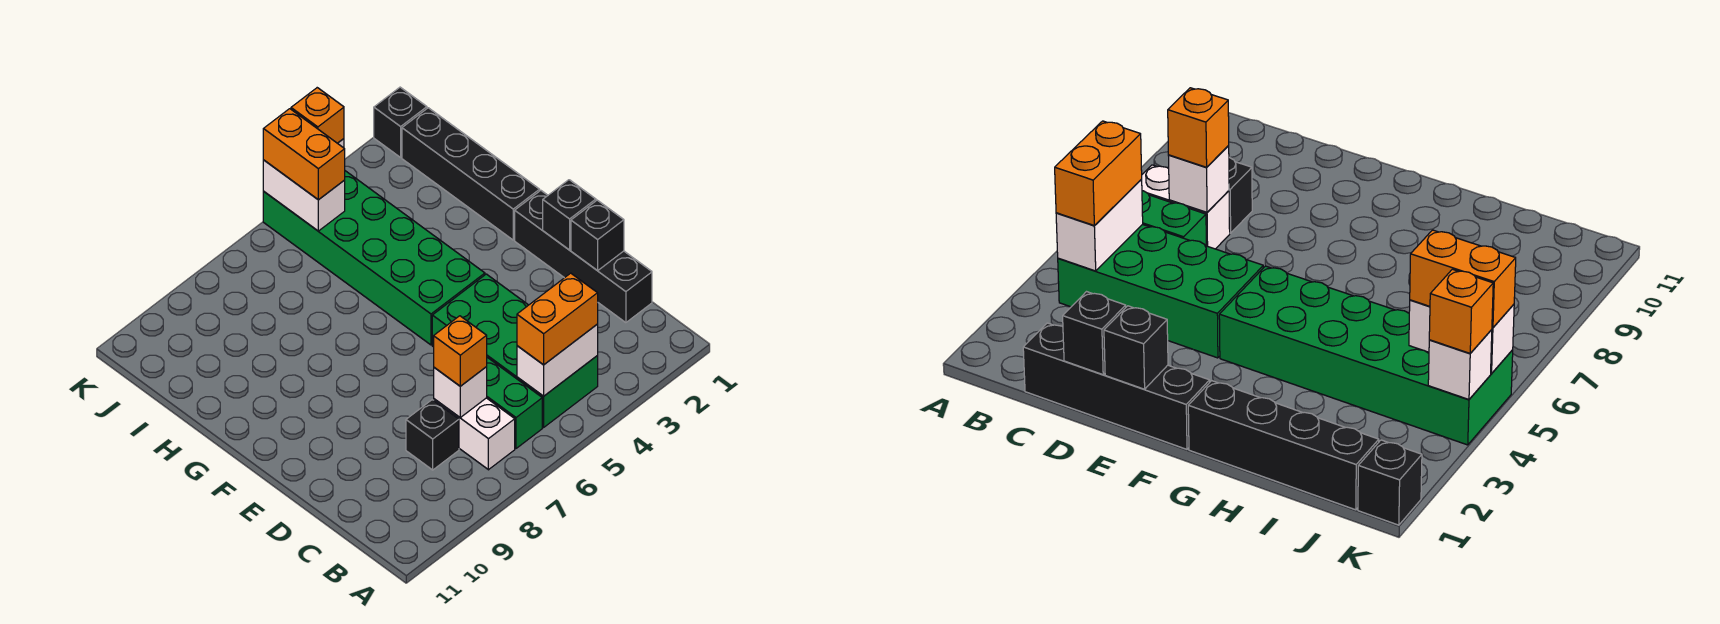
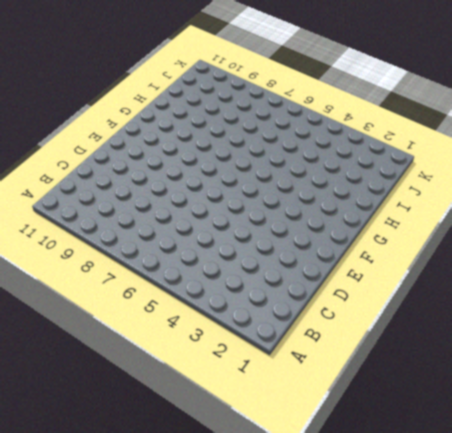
none -> green 2x4 brick [432,274,598,427]
none -> green 1x2 brick [486,358,542,448]
none -> white 1x2 brick [434,398,515,470]

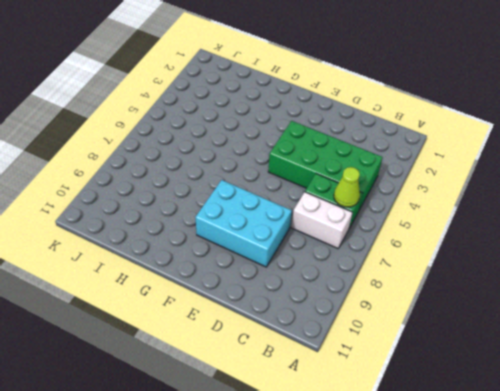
lime 1x1 cone [334,167,360,207] -> none
cyan 2x3 brick [195,180,292,267] -> none
none -> black 1x4 brick [515,190,652,323]
none -> black 1x1 brick [406,400,459,470]
none -> green 2x6 brick [263,171,485,345]

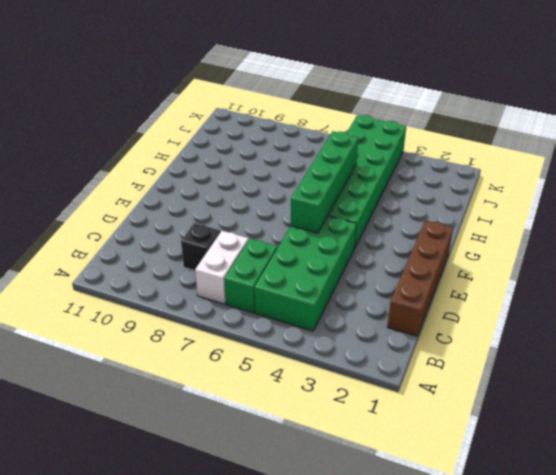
brown 1x4 brick [387,220,453,336] -> black 1x4 brick [515,190,652,323]
green 1x4 brick [291,131,358,233] -> none
none -> black 1x4 brick [402,108,540,240]
none -> black 1x1 brick [374,87,427,157]
none -> white 1x2 brick [517,324,598,396]

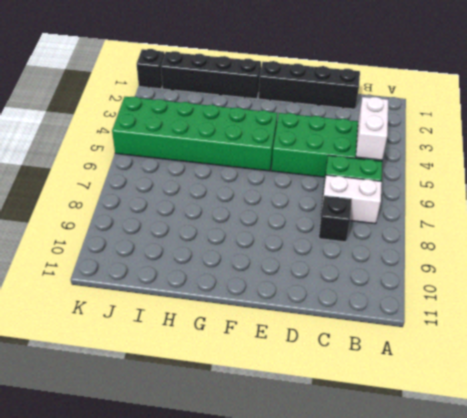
none -> white 1x1 brick [434,367,487,417]
none -> black 1x1 brick [571,200,624,271]
none -> black 1x1 brick [543,180,596,250]

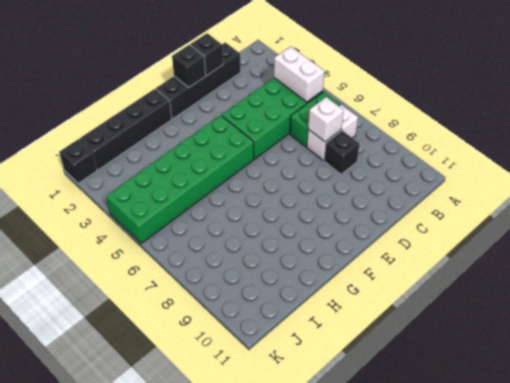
none -> white 1x2 brick [263,160,345,231]
none -> white 1x1 brick [1428,330,1492,399]
none -> orange 1x2 brick [517,273,598,365]

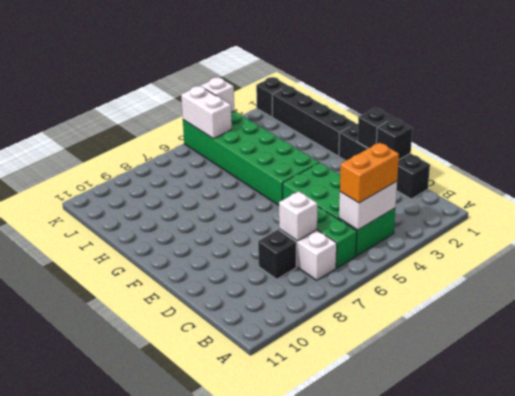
none -> orange 1x1 brick [434,316,487,386]
none -> orange 1x2 brick [263,109,345,200]
none -> orange 1x1 brick [291,88,344,143]

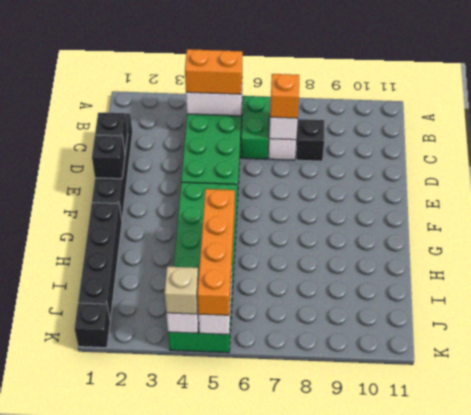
orange 1x4 brick [198,189,235,315] -> orange 1x2 brick [263,109,345,200]
tan 1x1 brick [165,267,198,314] -> orange 1x1 brick [291,88,344,143]

